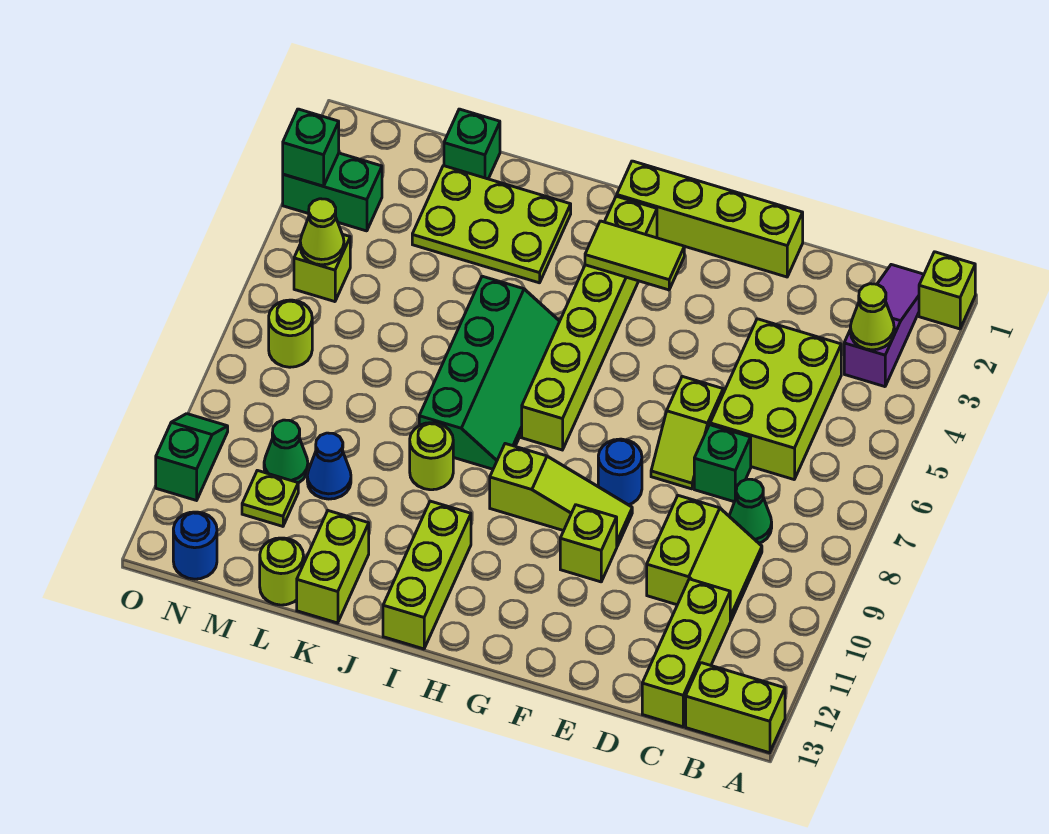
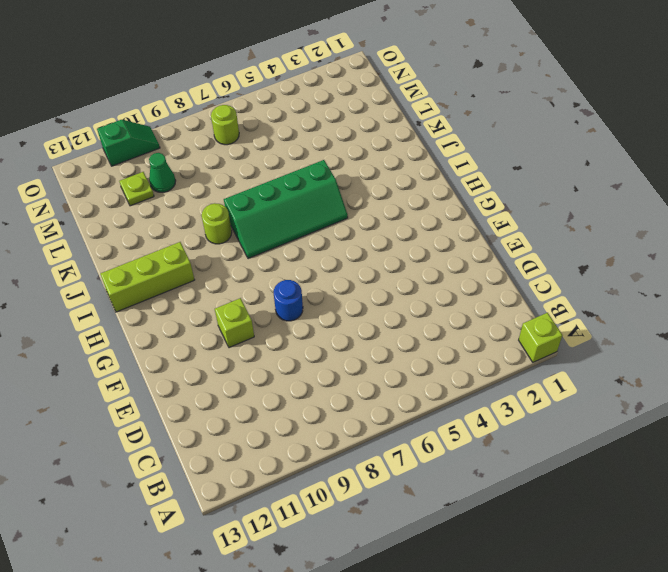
none -> lime 1x2 brick [686,663,785,753]
none -> purple 1x3 slope [844,265,924,387]
none -> lime 2x3 brick [710,319,841,479]
none -> green 1x1 cone [729,479,772,543]

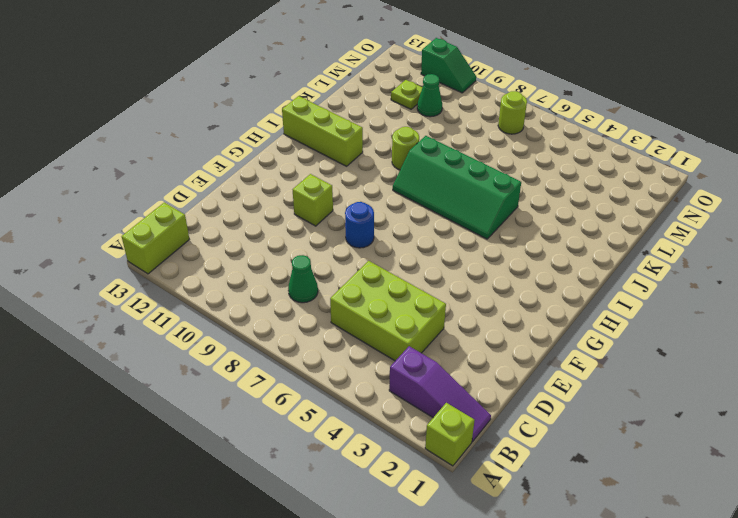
none -> lime 2x2 slope [647,496,762,621]
none -> lime 1x3 brick [642,579,730,727]
none -> green 1x1 brick [694,425,751,502]
none -> lime 1x4 brick [617,161,803,277]

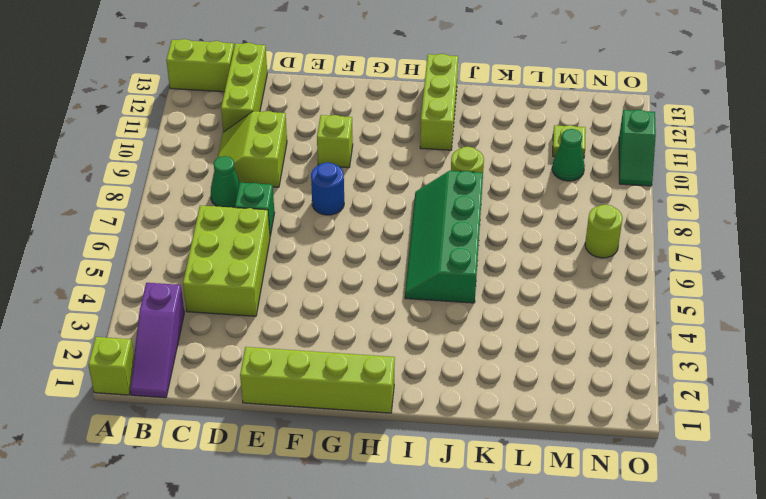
none -> lime 1x2 slope [651,376,723,489]
none -> lime 1x3 slope [490,444,632,546]
none -> lime 1x6 brick [522,196,657,450]
none -> lime 2x3 plate [412,166,571,283]

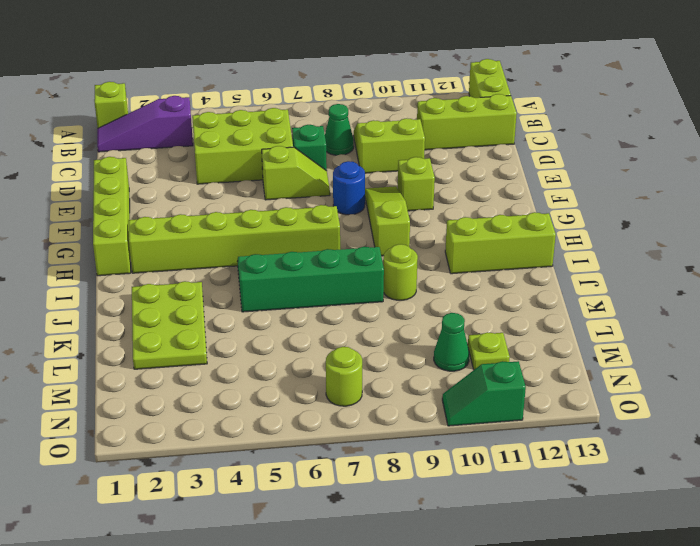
none -> lime 1x2 brick [297,511,369,623]
none -> green 1x1 brick [444,109,500,179]
none -> blue 1x1 cone [307,433,351,499]
none -> lime 1x1 round brick [260,538,304,605]

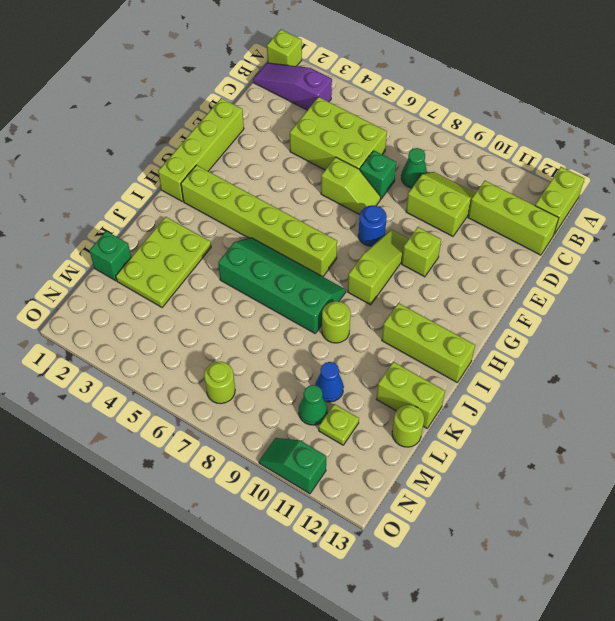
none -> green 1x2 brick [283,153,382,231]
none -> lime 1x1 brick [294,235,350,302]
none -> blue 1x1 round brick [173,512,217,579]
none -> lime 1x1 cone [850,284,894,350]

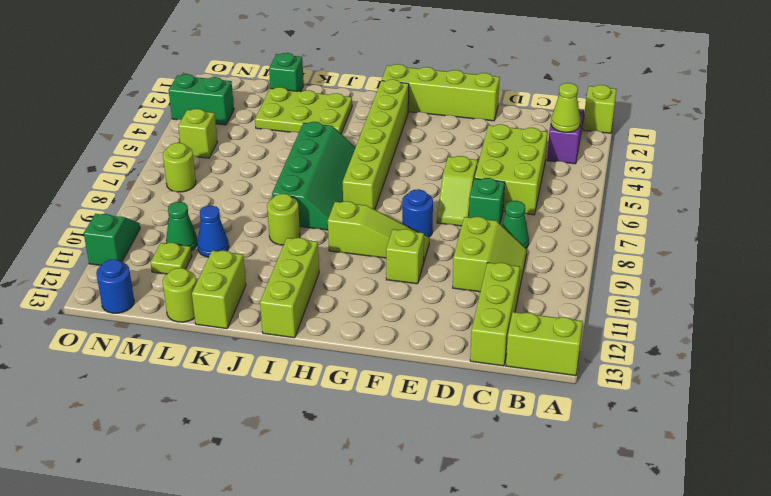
none -> lime 1x2 tile [585,221,684,290]
none -> lime 1x1 cone [300,199,344,265]
none -> green 1x1 brick [283,109,339,186]

